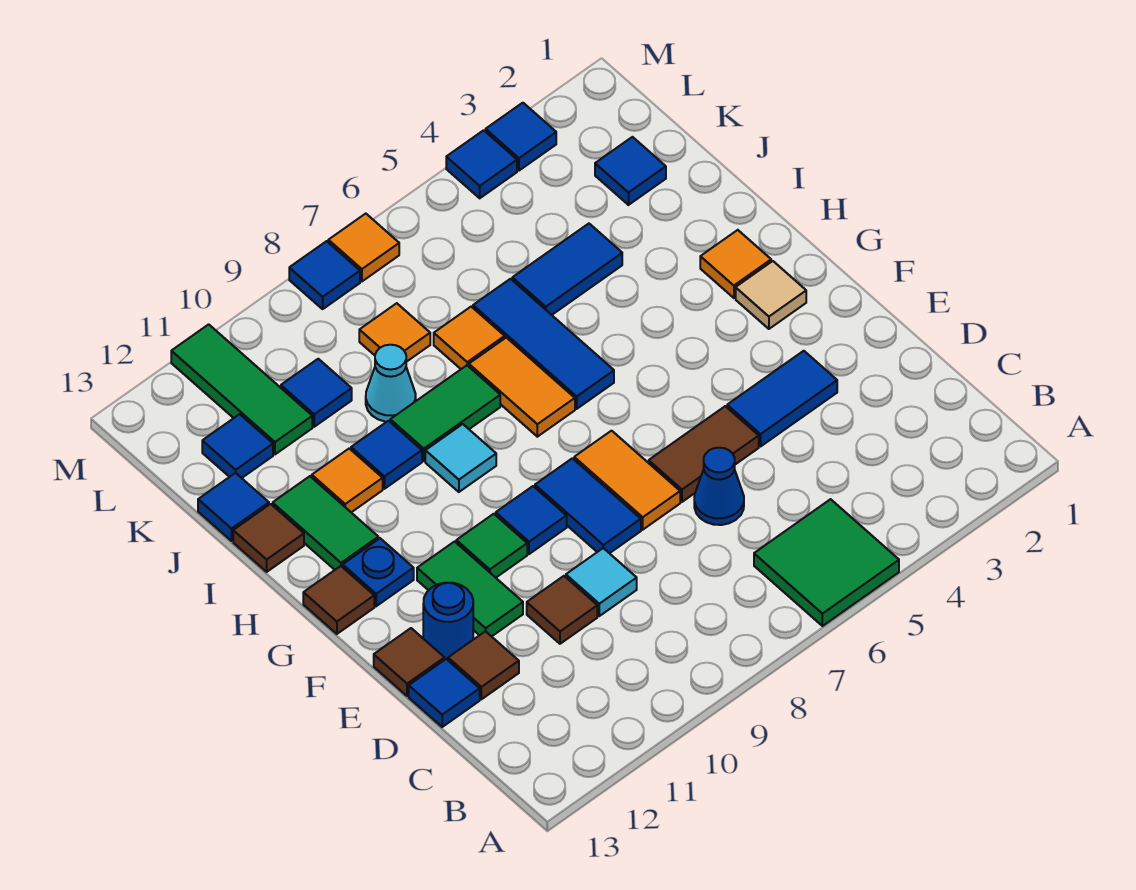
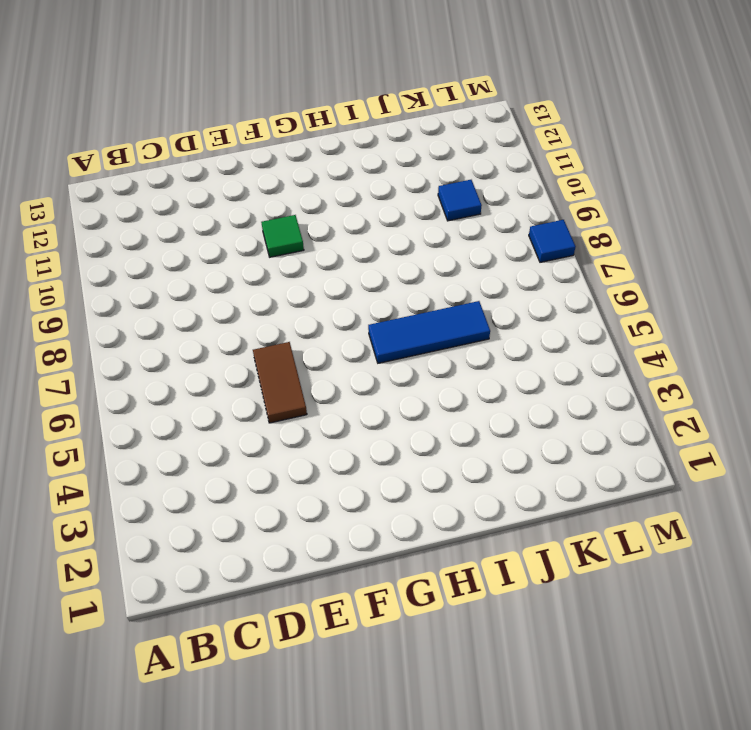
none -> green 2x2 tile [754,499,899,626]
none -> blue 1x1 cone [694,448,744,525]
none -> cyan 1x1 tile [566,548,637,616]
none -> brown 1x1 tile [527,576,597,644]

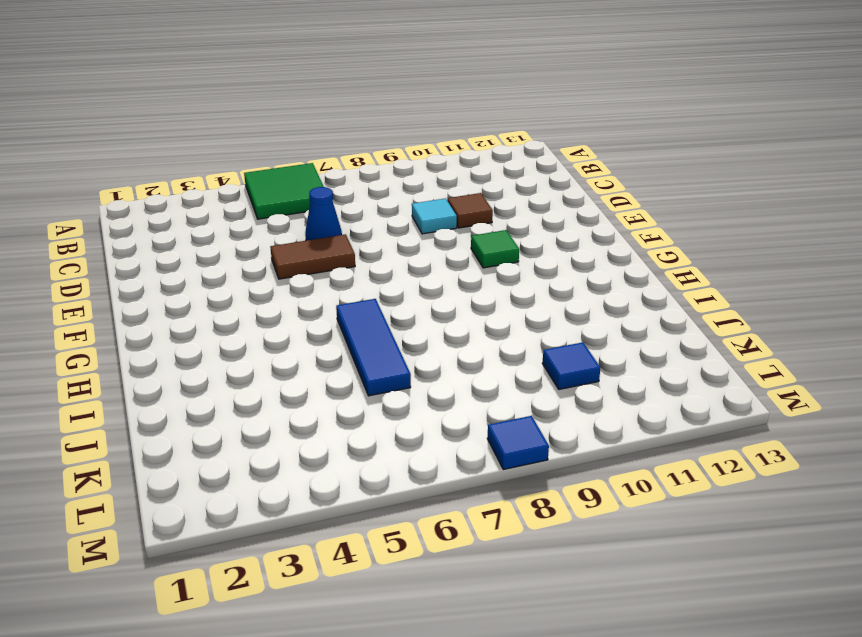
none -> brown 1x1 tile [448,631,519,699]
none -> blue 1x1 tile [409,659,480,727]
none -> blue 1x2 tile [727,351,837,446]
none -> orange 1x2 tile [574,431,680,530]

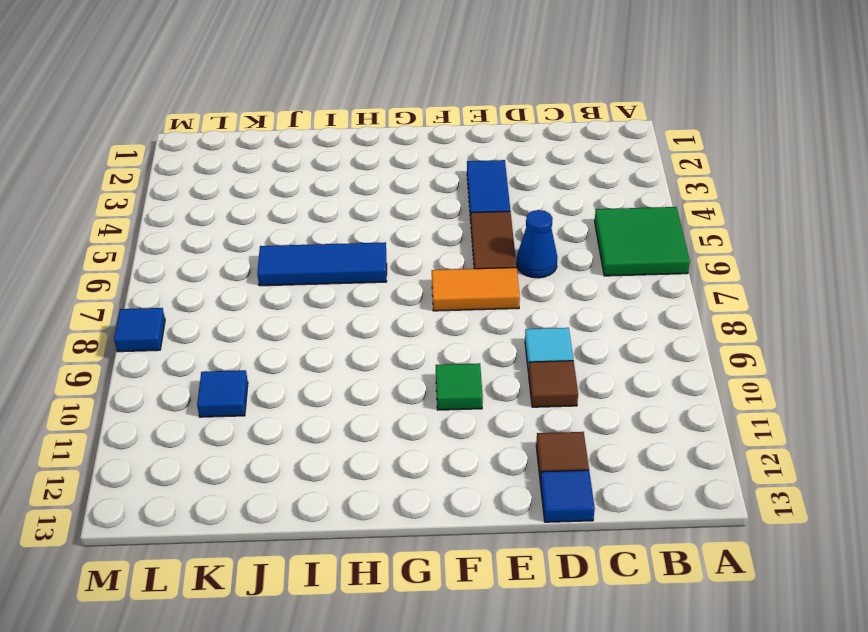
none -> blue 1x2 tile [535,458,641,553]
none -> green 1x2 tile [417,542,523,636]
none -> blue 1x1 round brick [423,583,473,660]
none -> brown 1x1 tile [374,628,445,696]

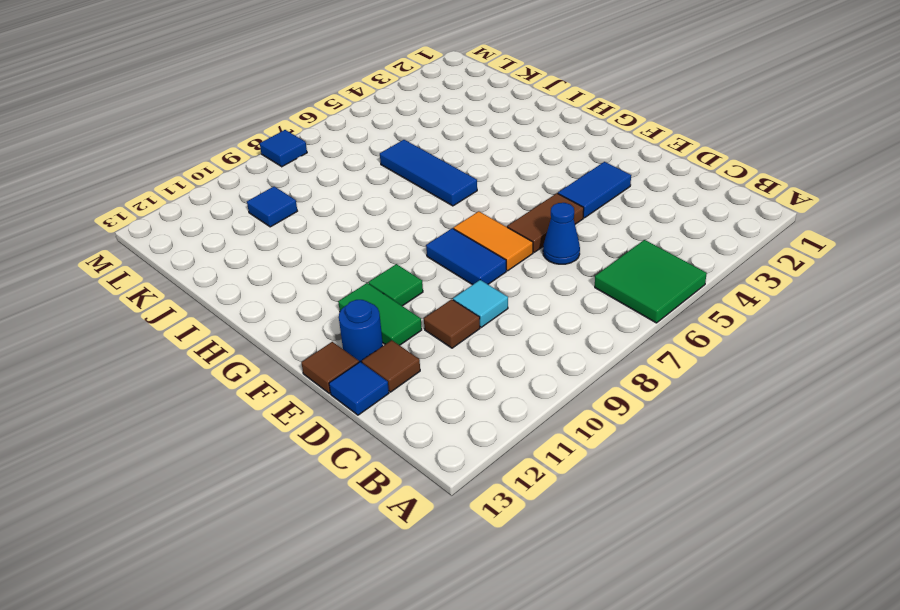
none -> blue 1x1 tile [496,486,567,554]
none -> tan 1x1 tile [736,261,806,329]
none -> blue 1x1 plate [343,538,414,606]
none -> brown 1x1 tile [303,566,374,634]

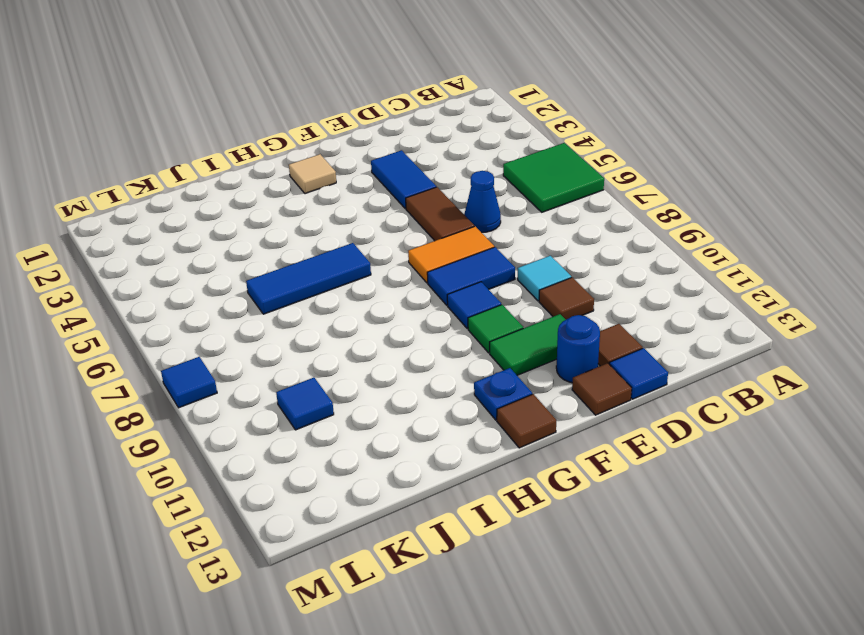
none -> orange 1x1 tile [700,230,771,298]
none -> orange 1x2 tile [469,338,575,437]
none -> cyan 1x1 tile [425,424,496,492]
none -> green 1x2 tile [273,476,378,570]

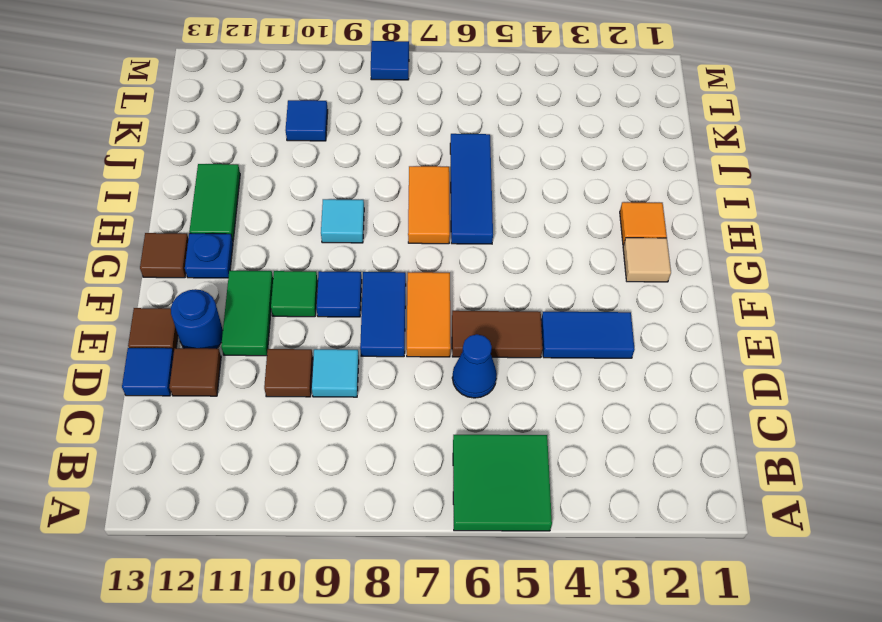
none -> green 1x2 tile [390,365,500,461]
none -> blue 1x1 tile [351,421,422,489]
none -> orange 1x1 tile [312,449,383,512]
none -> brown 1x1 tile [233,504,304,572]

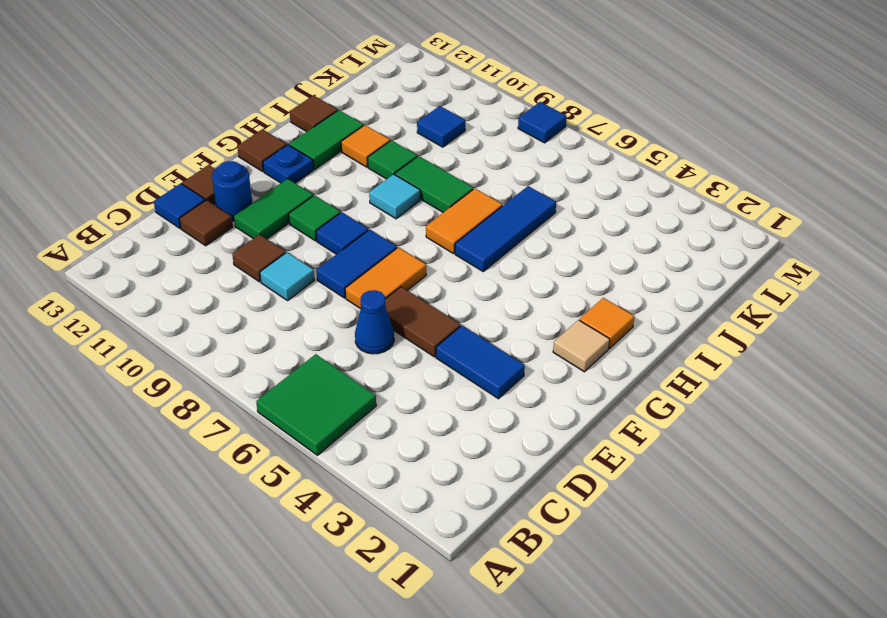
green 1x1 tile [368,140,417,179] -> blue 1x1 tile [351,421,422,489]
none -> blue 1x2 tile [512,224,622,315]
none -> orange 1x1 tile [434,307,505,369]
none -> cyan 1x1 cone [366,345,416,422]
none -> blue 1x1 tile [198,473,269,541]

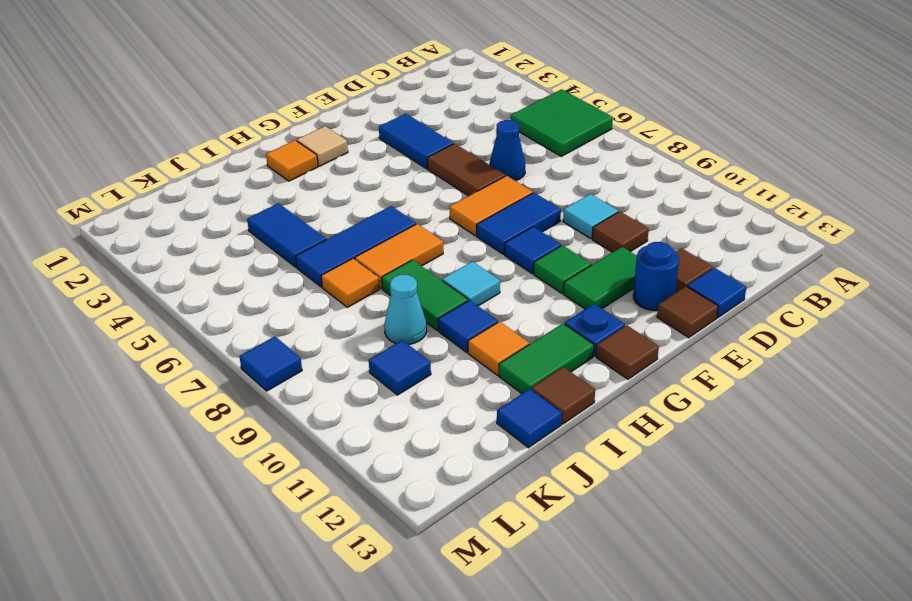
none -> blue 1x1 tile [595,137,666,205]
none -> orange 1x1 tile [359,303,430,362]
none -> green 1x3 tile [171,324,312,454]
none -> blue 1x1 tile [202,414,273,478]

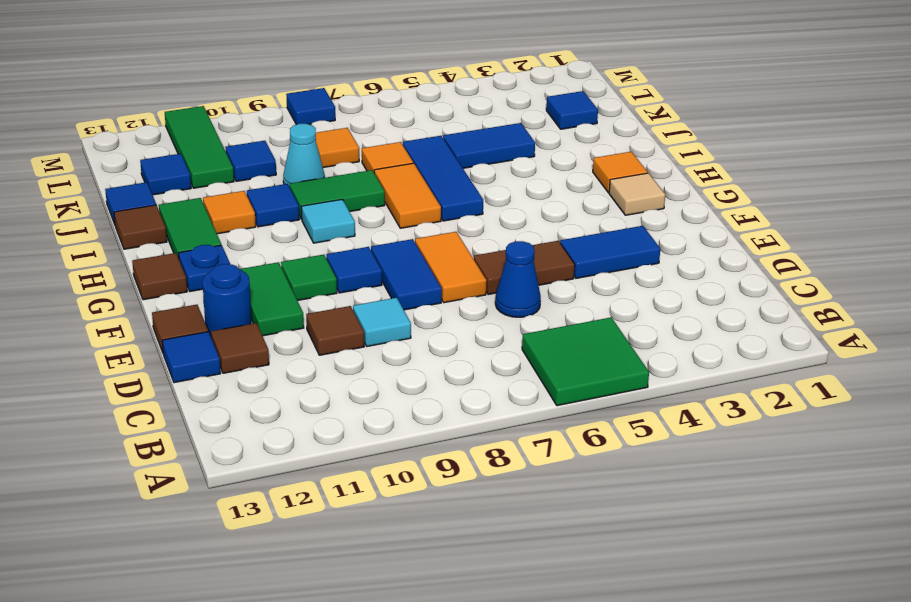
none -> blue 1x1 tile [486,103,556,171]
none -> blue 1x1 tile [446,130,517,198]
none -> orange 1x1 tile [328,214,399,281]

